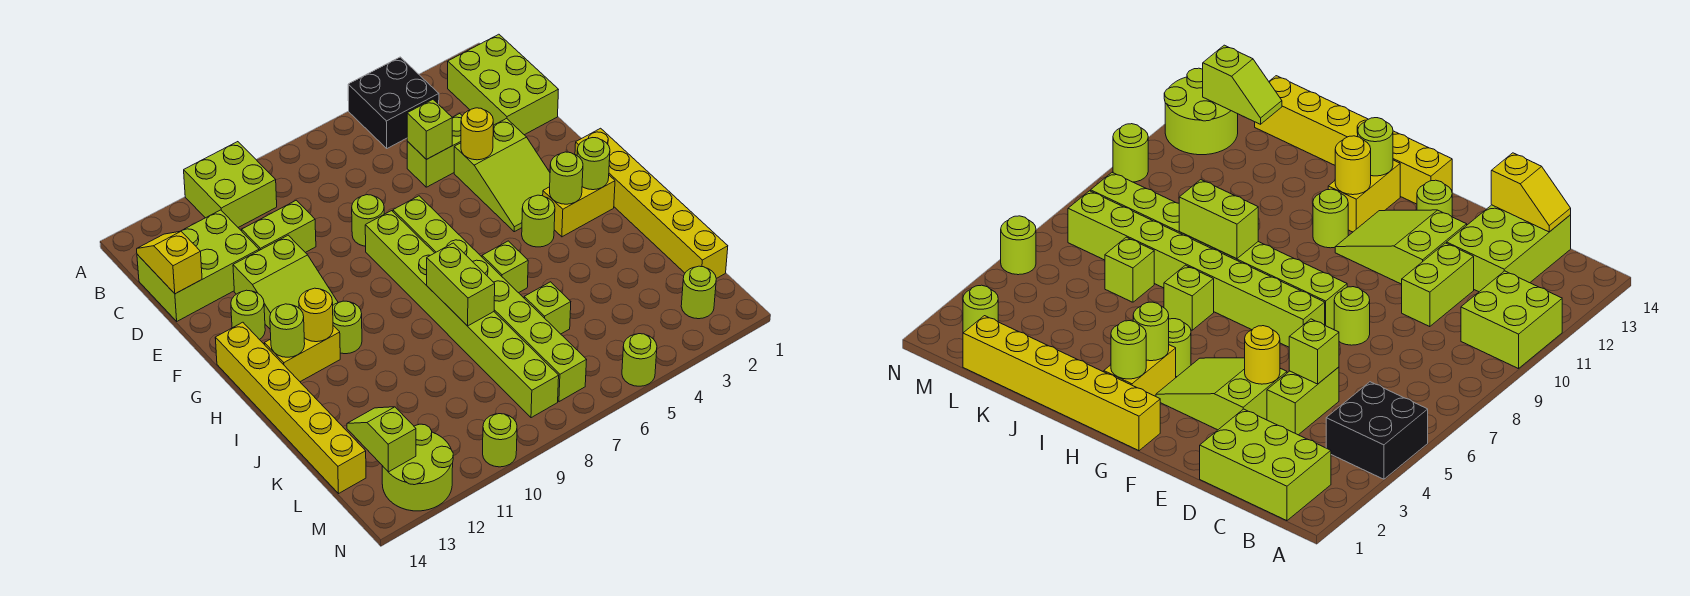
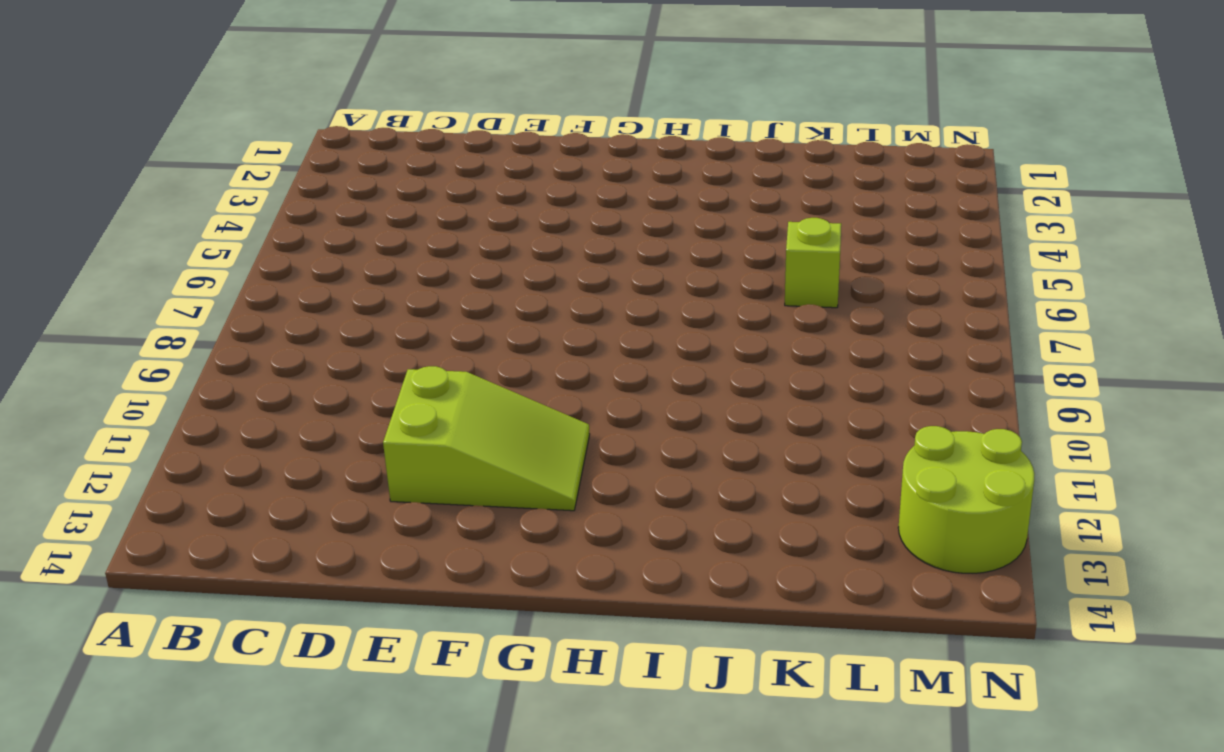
none -> black 2x2 brick [348,57,439,148]
none -> lime 2x2 brick [184,142,277,227]
none -> lime 2x3 brick [448,34,558,135]
none -> lime 2x3 brick [137,210,259,321]

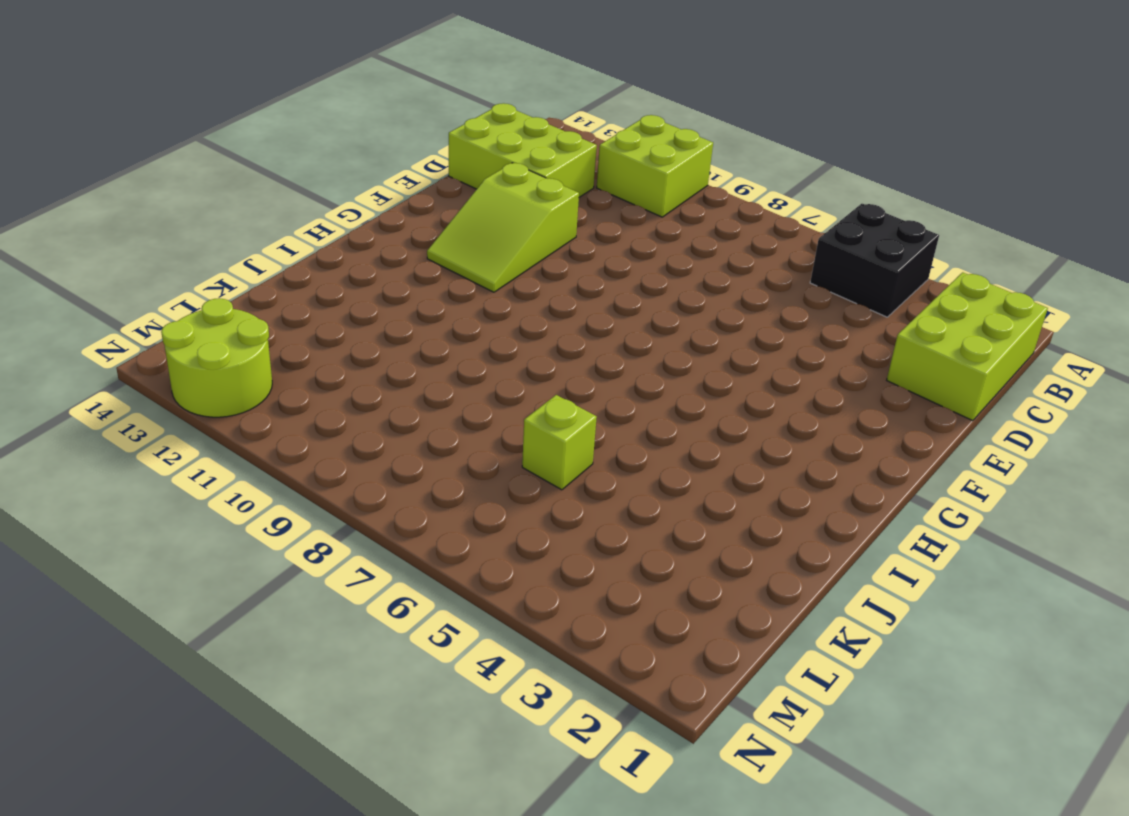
none -> lime 1x2 brick [407,114,462,187]
none -> lime 1x2 brick [242,200,316,253]
none -> lime 2x3 slope [454,118,550,232]
none -> lime 1x1 round brick [352,195,384,246]

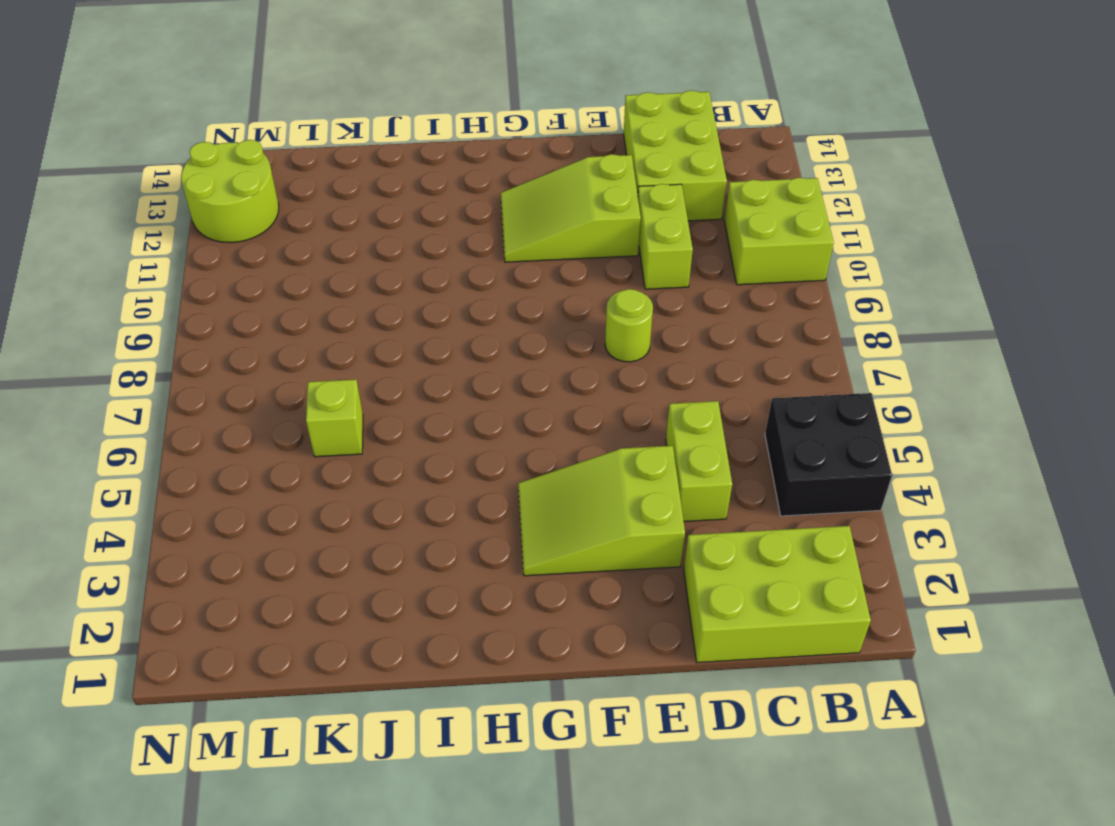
none -> lime 1x8 brick [393,196,586,402]
none -> lime 1x8 brick [365,211,559,418]
none -> lime 1x1 round brick [231,290,265,340]
none -> yellow 1x6 brick [575,128,728,279]

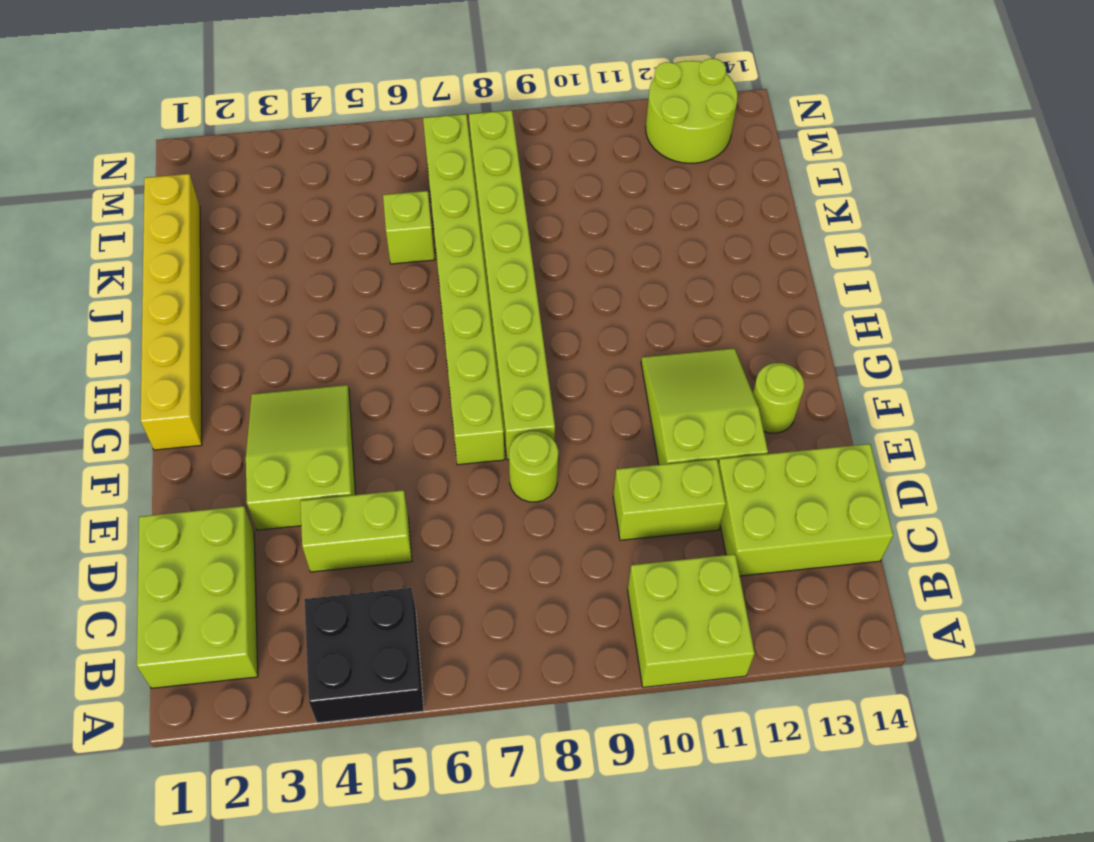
none -> yellow 1x6 brick [215,322,366,493]
none -> yellow 1x2 brick [543,175,615,237]
none -> lime 1x1 round brick [522,195,555,247]
none -> lime 1x1 round brick [333,301,362,354]

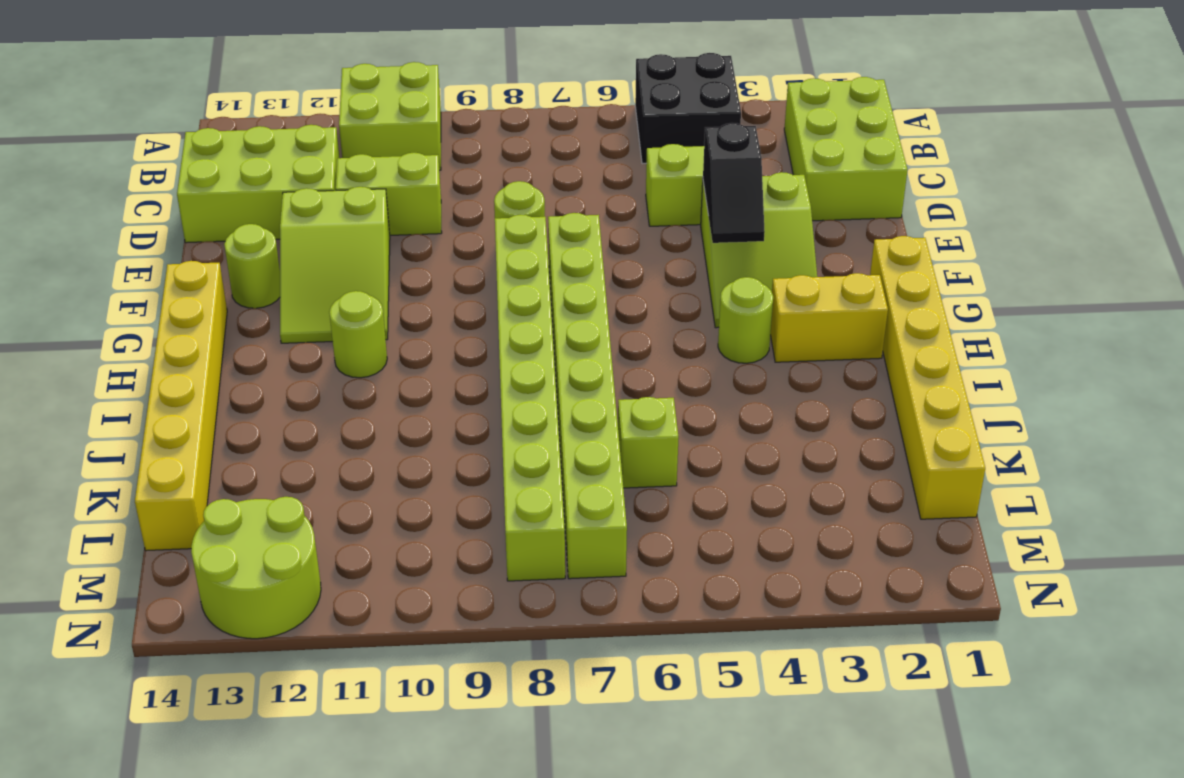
black 1x2 slope [703,123,765,243] -> yellow 1x1 round brick [461,108,493,160]
none -> yellow 1x2 brick [264,326,340,382]
none -> lime 1x1 brick [482,241,528,293]
none -> lime 1x1 round brick [681,266,716,319]
none -> lime 1x1 round brick [622,334,657,386]

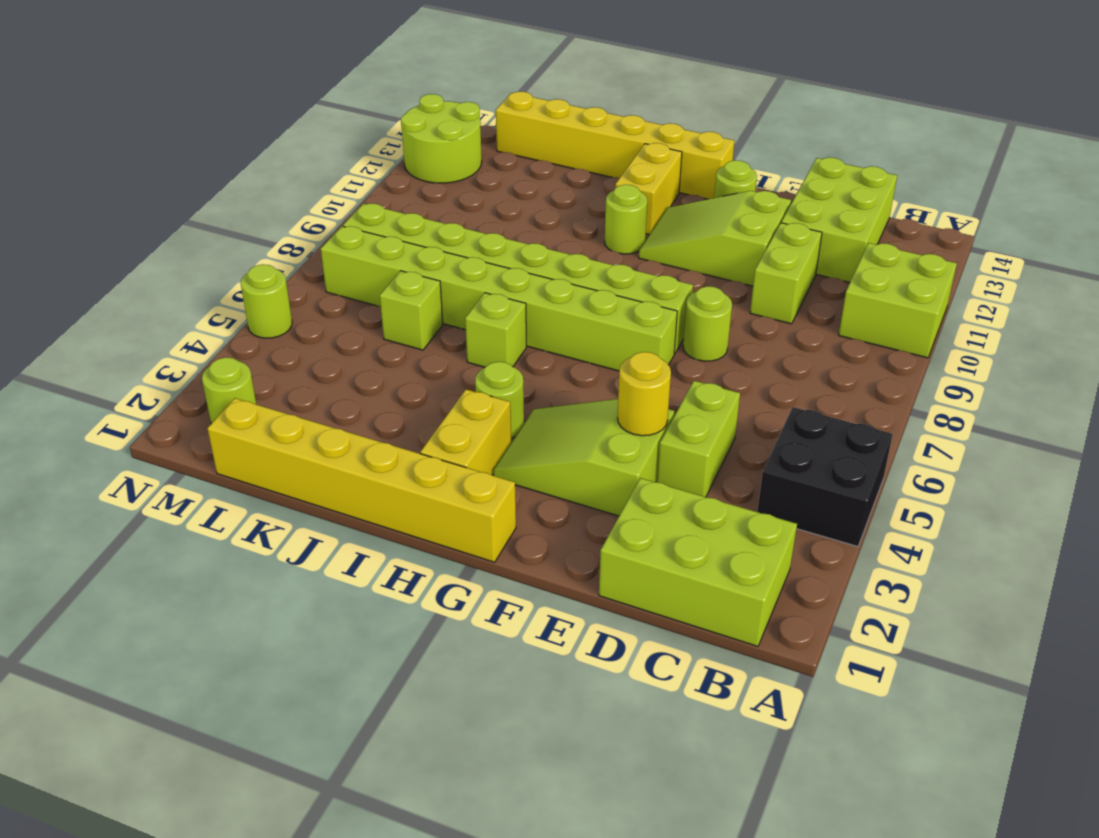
none -> lime 1x1 round brick [483,414,517,467]
none -> yellow 1x2 slope [137,231,202,294]
none -> lime 1x1 brick [407,100,452,159]
none -> lime 1x1 round brick [577,138,610,190]

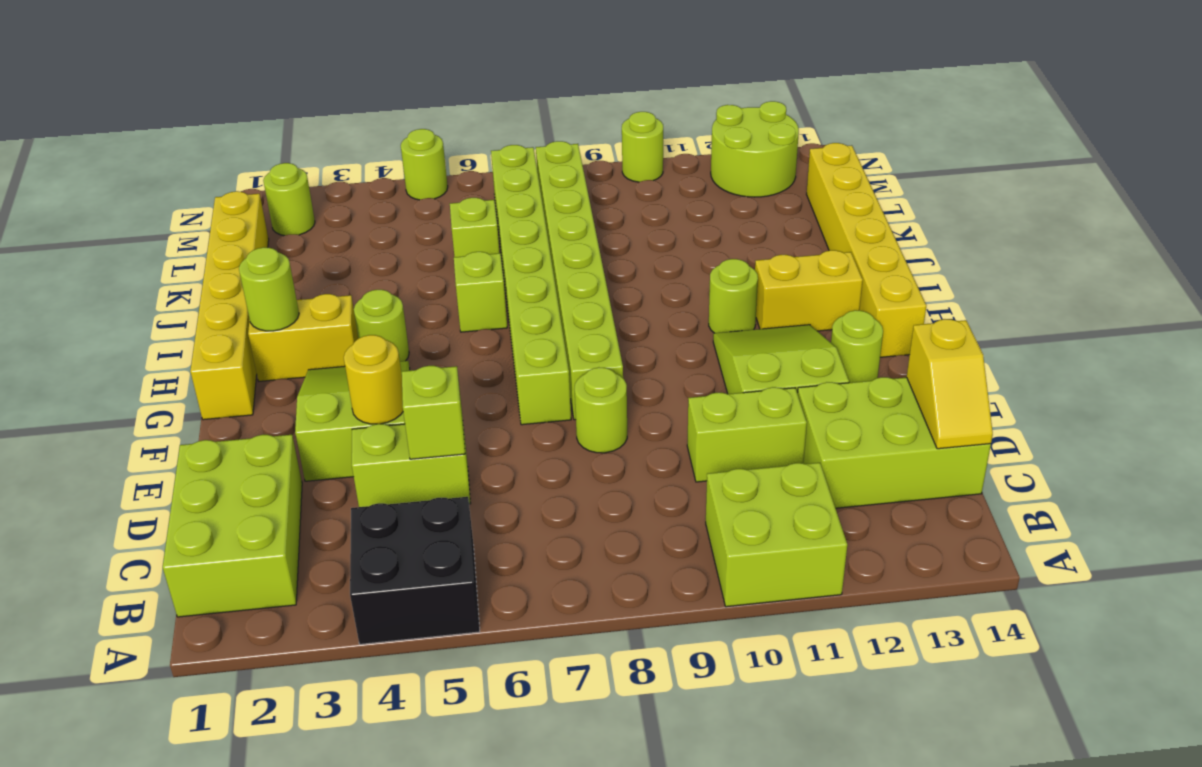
none -> lime 1x1 round brick [550,152,583,204]
none -> yellow 1x1 round brick [299,288,333,342]
none -> lime 1x1 round brick [270,304,305,357]
none -> lime 1x2 brick [427,243,495,326]

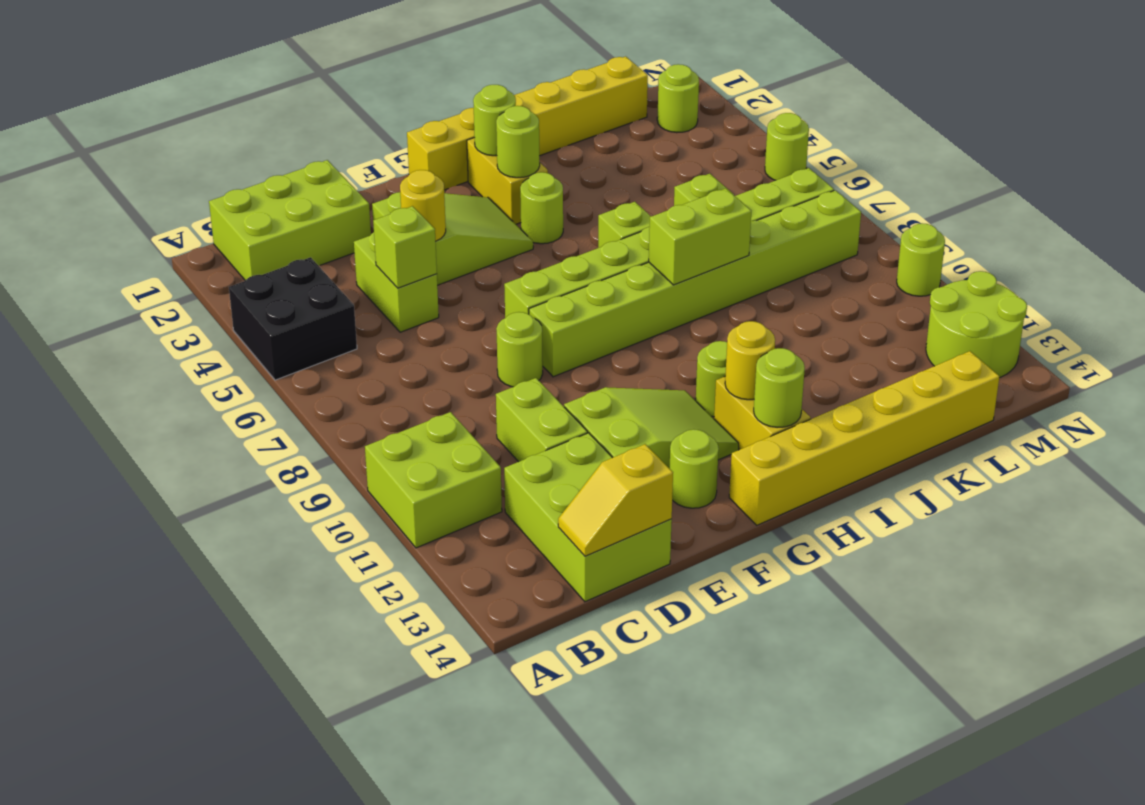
none -> lime 1x2 slope [347,407,416,472]

